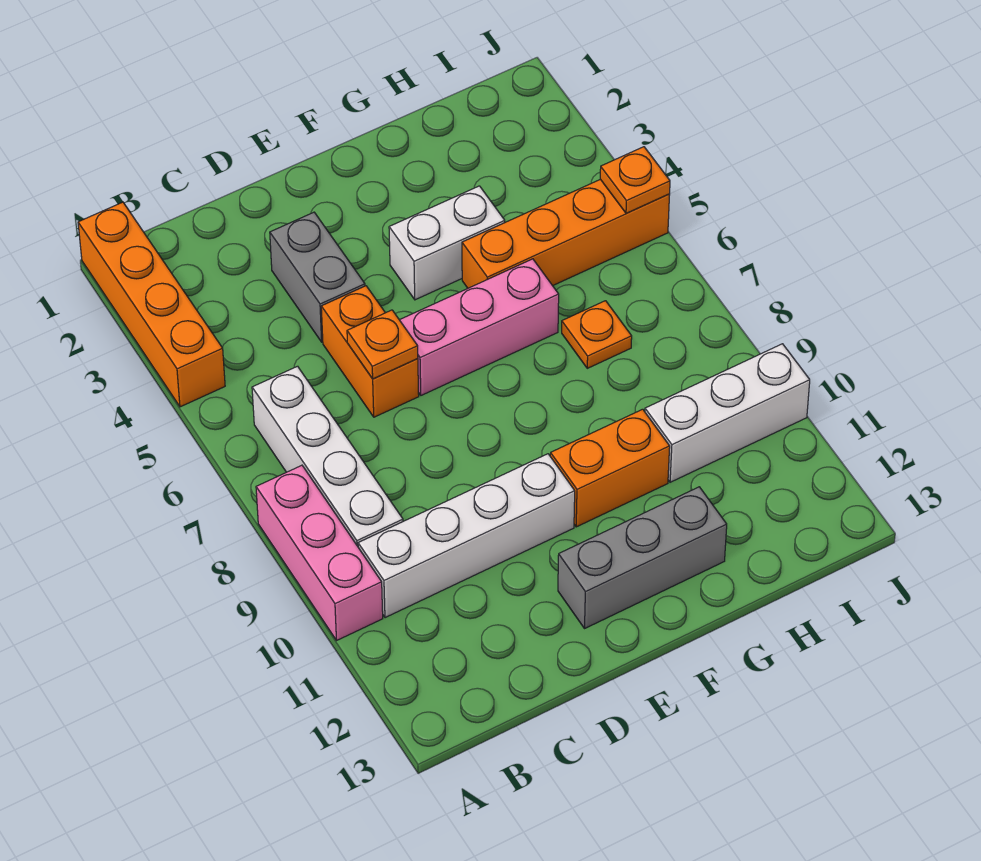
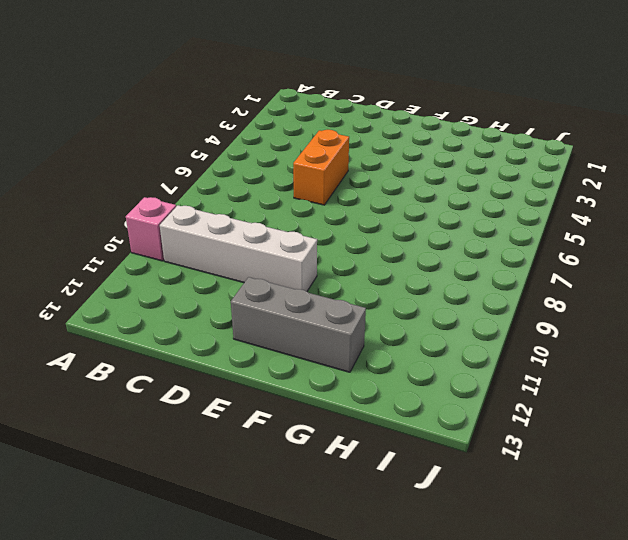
pink 1x1 brick [126,197,176,261] -> pink 1x3 brick [256,465,383,640]
none -> orange 1x4 brick [78,202,225,407]
none -> white 1x4 brick [252,366,403,546]
none -> grey 1x2 brick [270,212,365,342]

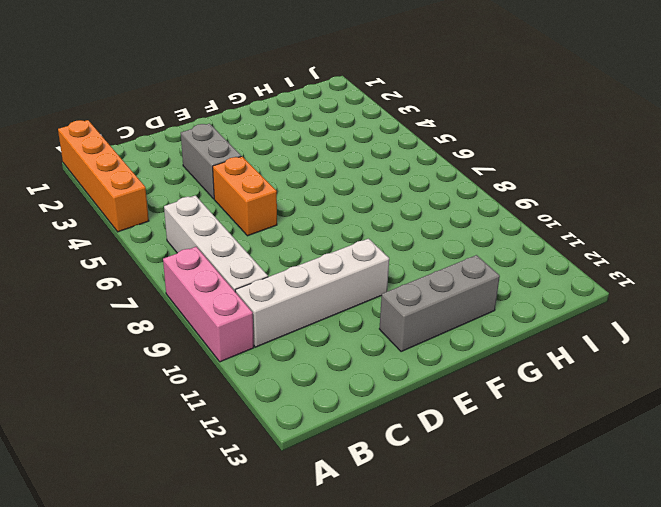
none -> pink 1x3 brick [400,259,559,395]
none -> white 1x2 brick [389,186,505,300]
none -> orange 1x2 brick [550,409,670,527]

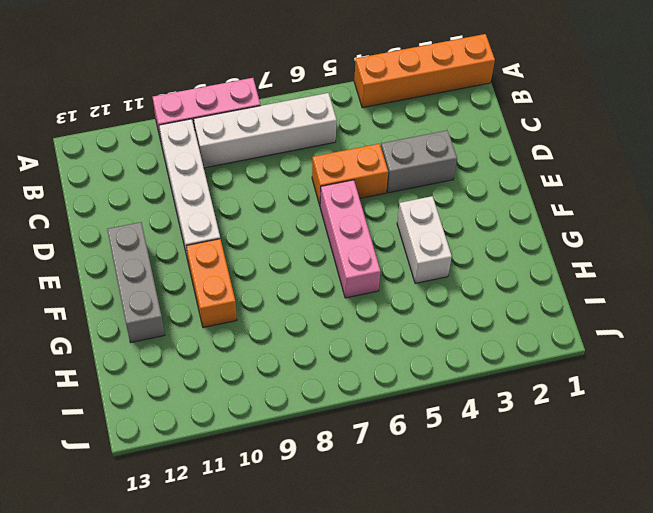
none -> orange 1x4 brick [462,179,670,288]
none -> orange 1x1 plate [562,301,632,368]
none -> white 1x3 brick [645,344,810,482]

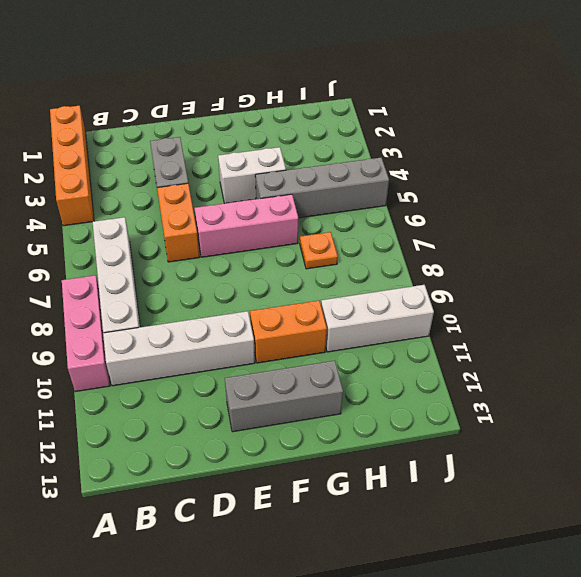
grey 1x4 brick [255,158,389,218] -> orange 1x4 brick [462,179,670,288]
none -> orange 1x1 plate [347,310,418,379]
none -> orange 1x1 plate [600,147,670,213]

